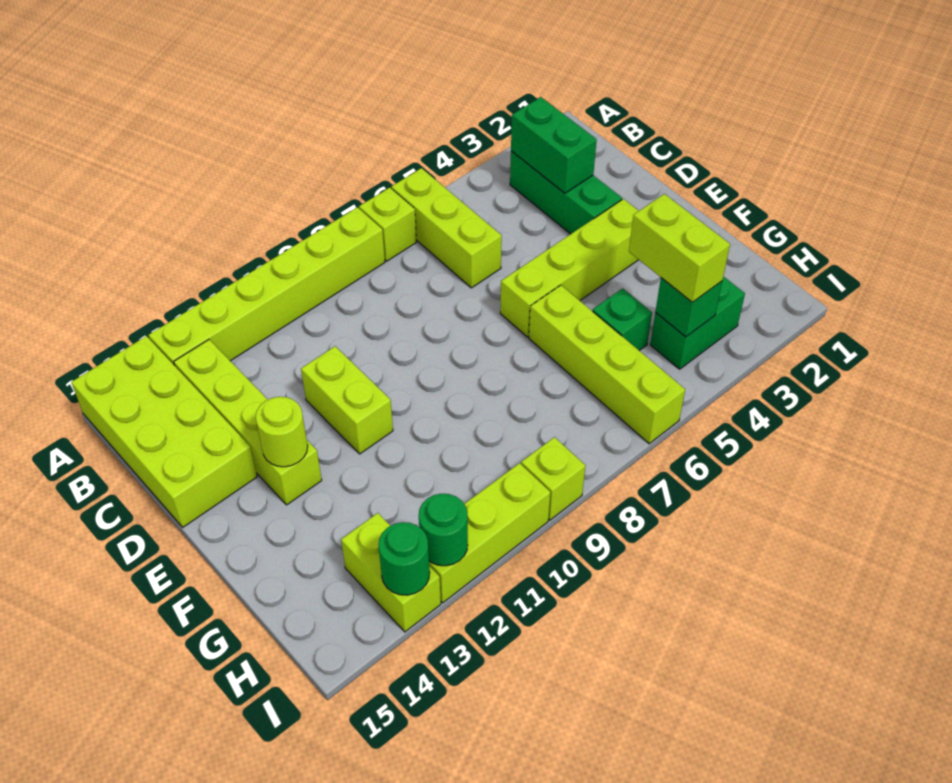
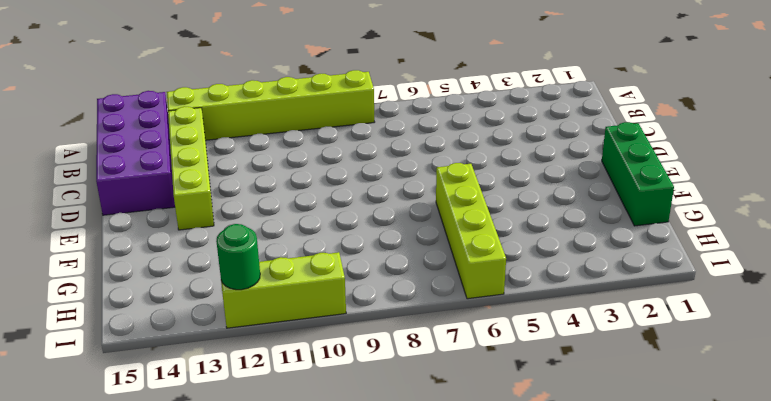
purple 2x4 brick [96,91,175,215] -> lime 2x4 brick [71,336,257,527]
green 1x3 brick [602,122,674,226] -> green 1x3 brick moved to [510,151,622,234]
none -> lime 1x3 brick [391,168,502,288]
none -> lime 1x1 brick [359,188,417,261]
none -> lime 1x2 brick [301,346,393,454]

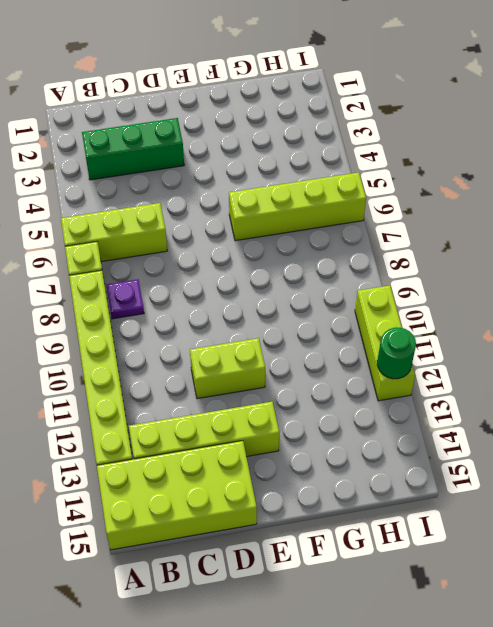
purple 1x1 plate [106,279,144,319] -> none
none -> lime 1x4 brick [500,199,639,337]
none -> green 1x1 brick [593,288,652,351]
none -> green 1x2 brick [650,276,745,369]

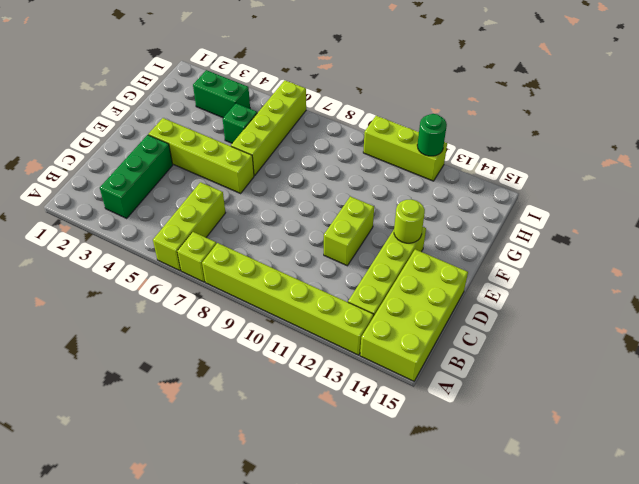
none -> lime 1x2 brick [341,513,441,632]
none -> lime 1x1 brick [521,437,585,520]
none -> green 1x2 brick [511,97,597,193]

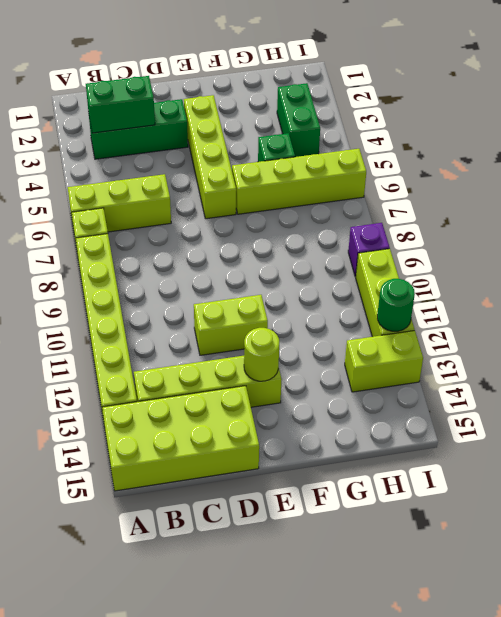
purple 1x1 brick [348,223,390,277] -> lime 1x1 brick [521,437,585,520]
none -> green 1x1 brick [655,278,722,337]
none -> green 1x1 round brick [378,522,430,595]
none -> lime 1x2 brick [629,194,730,302]

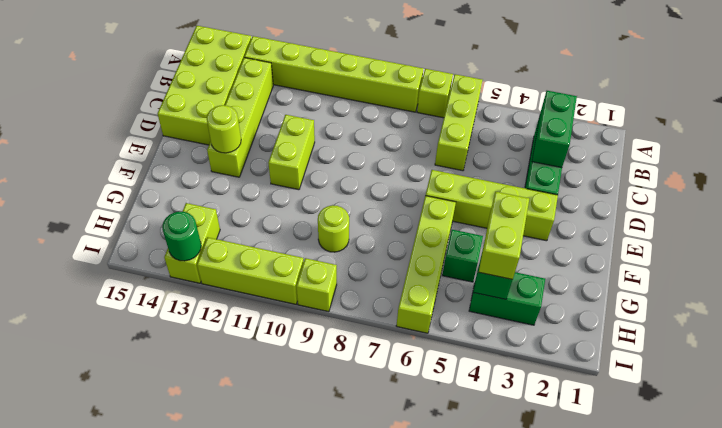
lime 1x1 round brick [318,205,349,252] -> none
none -> green 1x1 round brick [419,494,468,566]

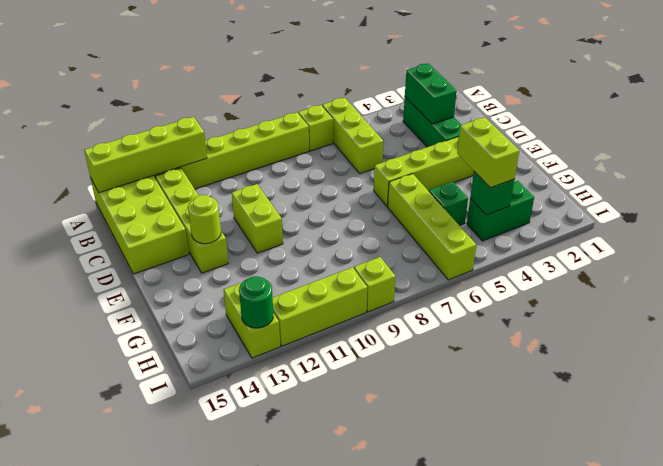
lime 1x4 brick [84,117,207,193] -> none
none -> green 1x1 round brick [419,494,468,566]

